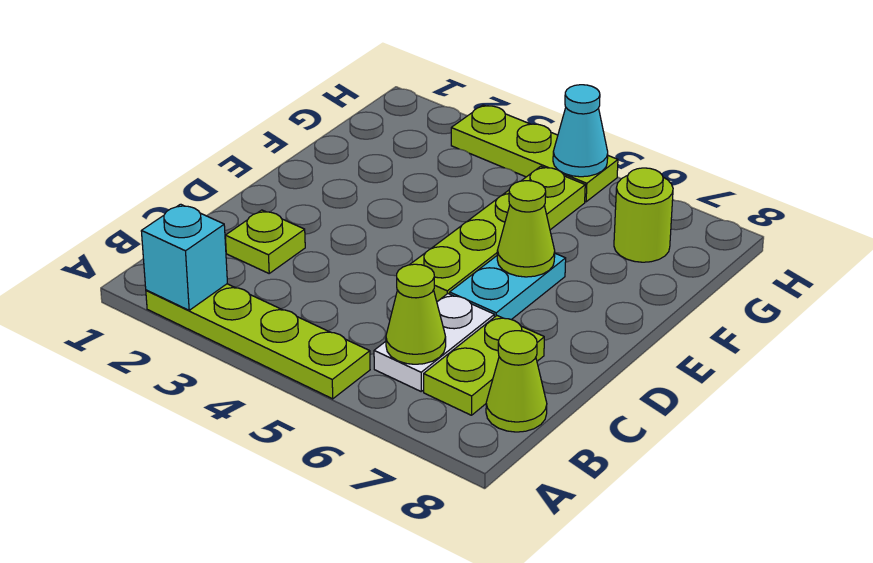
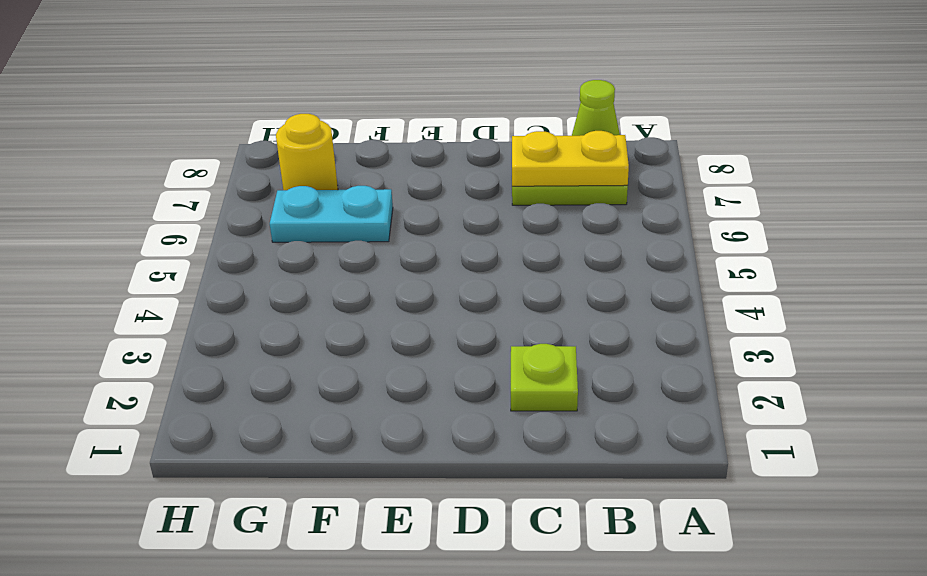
yellow 1x2 plate [512,131,629,186] -> none
cyan 1x2 plate [270,186,393,242] -> cyan 1x2 plate moved to [450,253,566,320]
yellow 1x1 round brick [276,114,338,190] -> lime 1x1 round brick [614,168,673,262]
none -> lime 1x4 plate [146,284,370,399]
none -> white 1x2 plate [374,294,494,391]
none -> lime 1x4 plate [410,166,585,301]

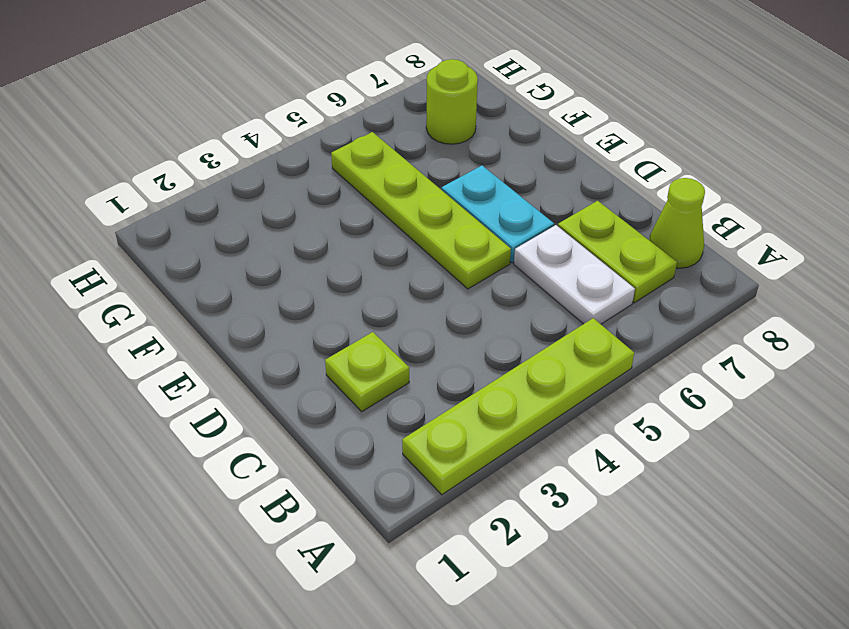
none -> lime 1x3 plate [451,105,618,202]
none -> cyan 1x1 brick [141,204,227,310]
none -> lime 1x1 cone [386,264,446,364]

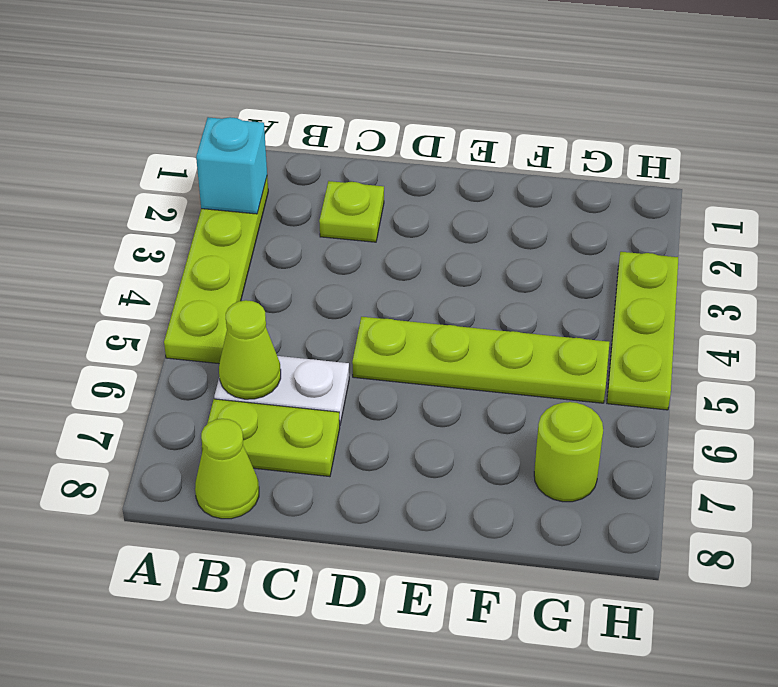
none -> cyan 1x2 plate [450,253,566,320]
none -> lime 1x1 cone [497,181,555,277]
none -> cyan 1x1 cone [553,85,608,177]

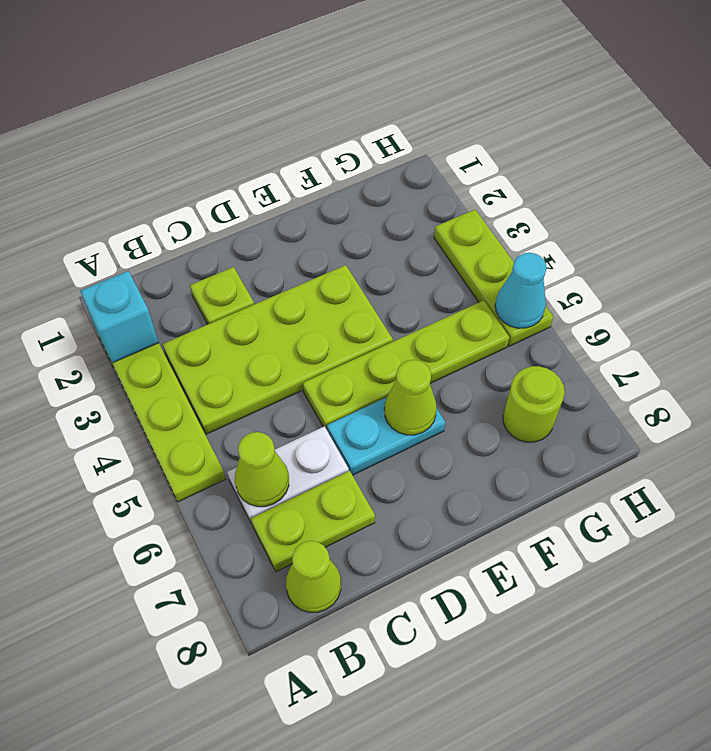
lime 2x4 plate [162,265,393,434] -> none

